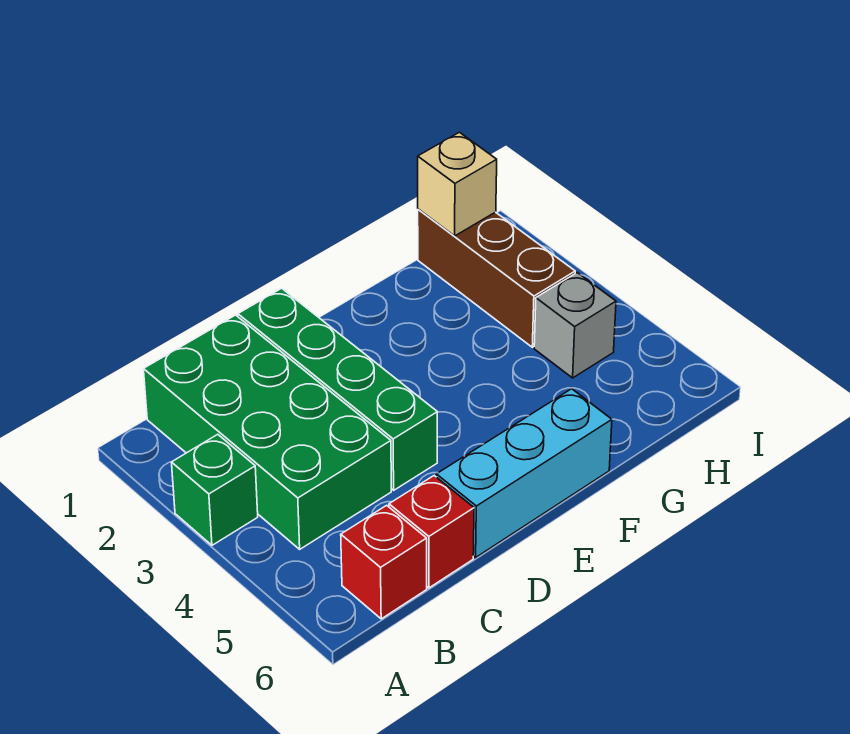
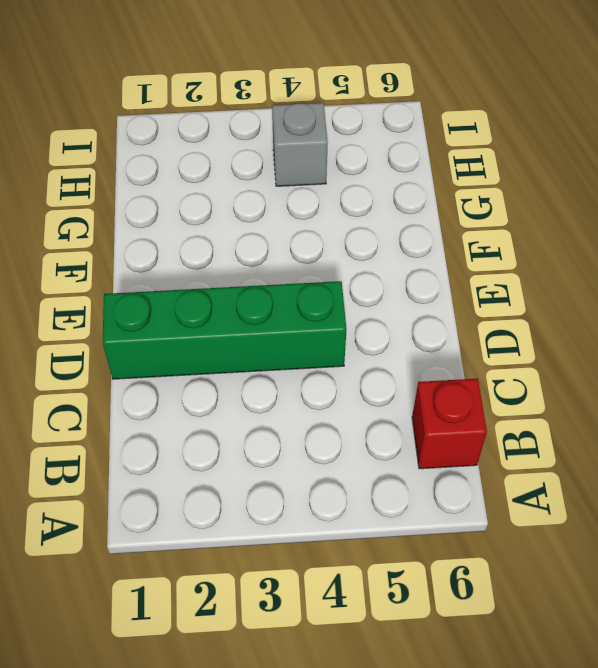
none -> green 1x1 brick [172,434,258,545]
none -> green 2x4 brick [144,315,391,549]

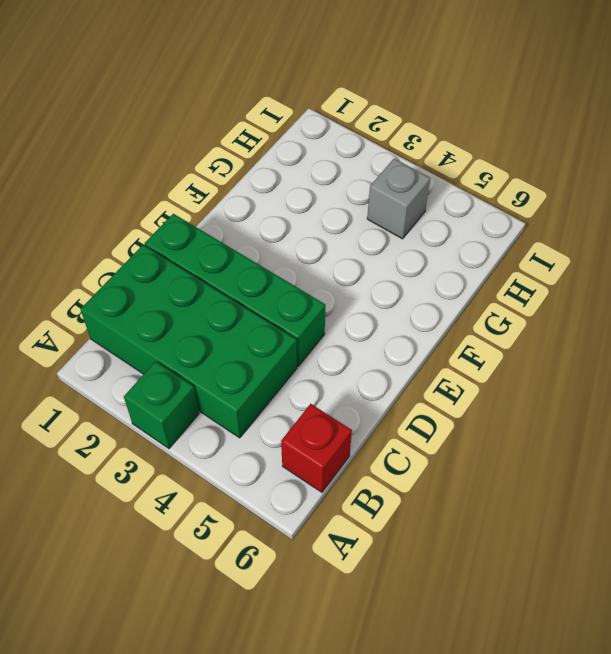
none -> red 1x1 brick [389,476,474,588]
none -> cyan 1x3 brick [436,389,612,557]

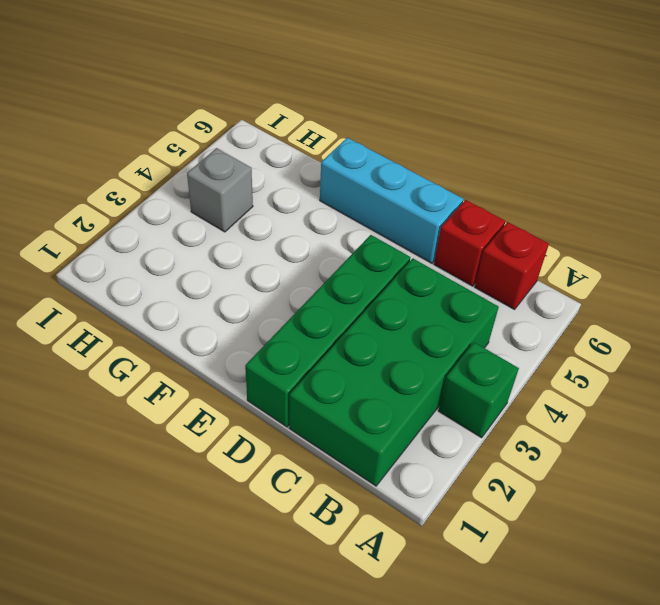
none -> brown 1x3 brick [418,209,575,347]
none -> tan 1x1 brick [418,132,497,236]

